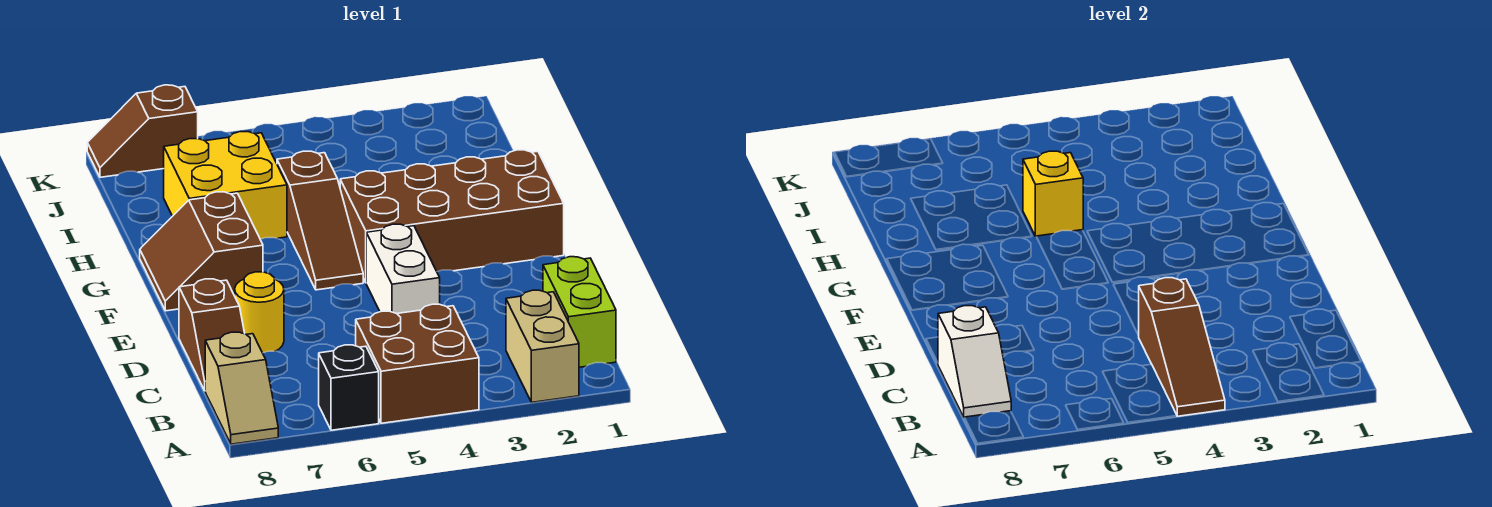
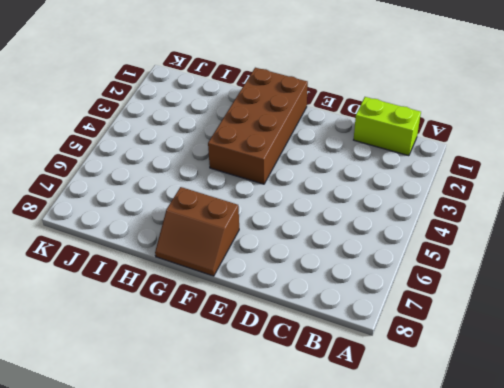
none -> tan 1x2 brick [506,290,579,402]
none -> brown 2x2 brick [356,304,479,423]
none -> black 1x1 brick [319,345,379,430]

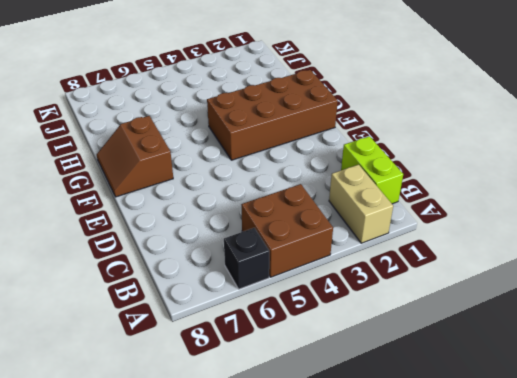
none -> tan 1x2 slope [205,332,278,444]
none -> brown 1x2 slope [179,279,245,390]
none -> white 1x2 brick [366,224,440,314]

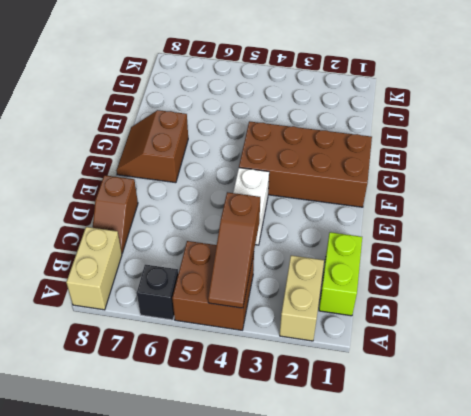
tan 1x2 brick [66,227,122,310] -> tan 1x2 slope [205,332,278,444]
none -> yellow 1x1 round brick [235,272,284,353]
none -> brown 1x3 slope [277,151,363,290]
none -> yellow 2x2 brick [164,132,287,239]

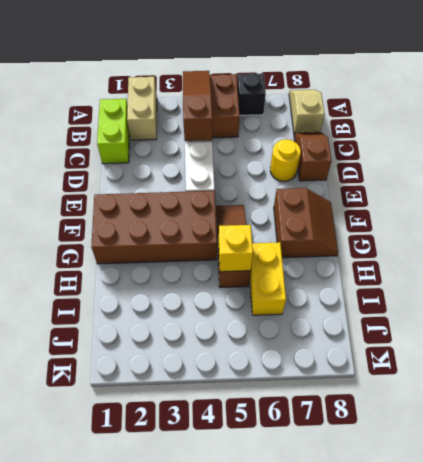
yellow 1x2 brick [250,242,286,315] -> yellow 2x2 brick [164,132,287,239]
none -> brown 1x2 slope [87,85,198,177]
none -> white 1x2 slope [938,306,1011,418]

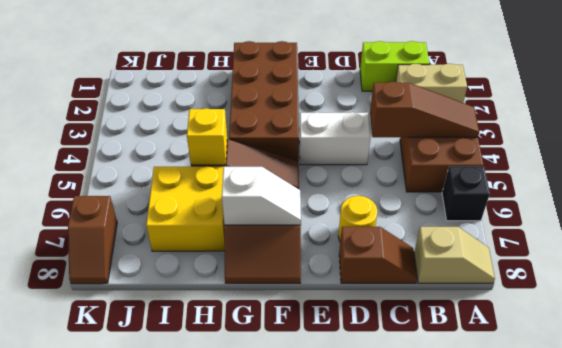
white 1x2 slope [222,167,301,225] -> white 1x2 slope moved to [938,306,1011,418]

